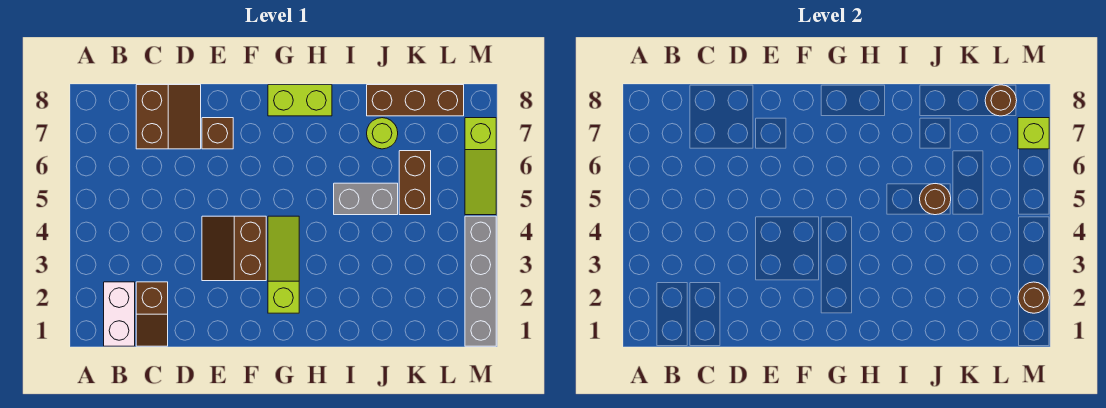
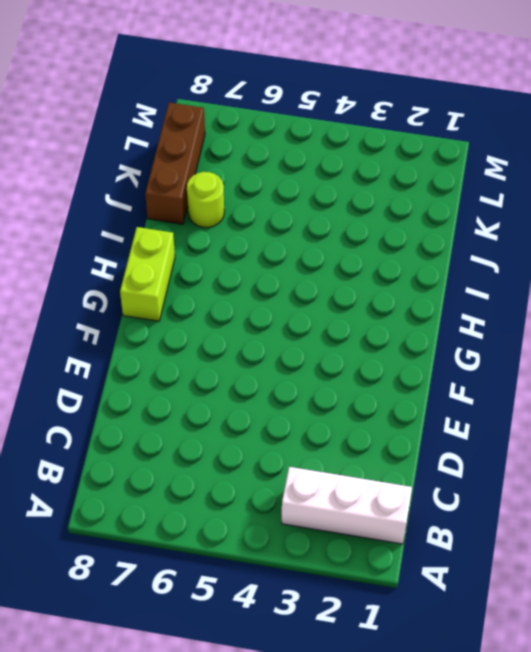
white 1x3 brick [282,467,412,544] -> white 1x2 brick [104,282,135,346]
none -> brown 1x2 slope [136,282,168,346]
none -> brown 2x2 slope [136,85,201,149]
none -> brown 2x2 slope [202,216,266,281]

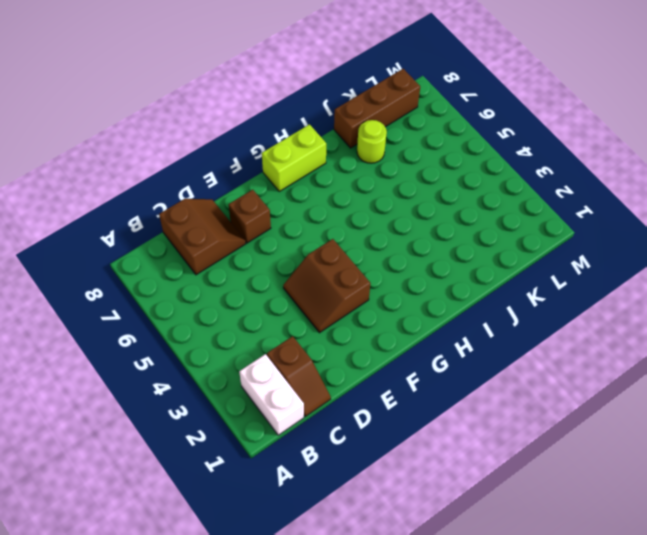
none -> lime 1x3 slope [268,216,299,313]
none -> grey 1x2 brick [334,183,398,215]
none -> brown 1x2 brick [399,151,431,215]

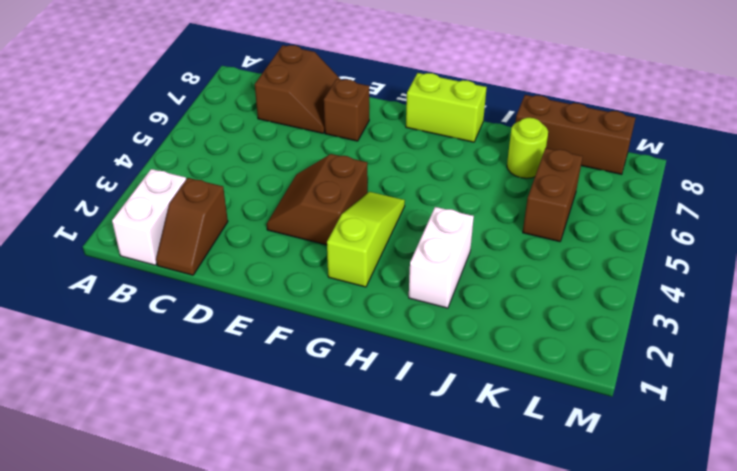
white 1x2 brick [409,207,474,308] -> none
none -> grey 1x2 brick [334,183,398,215]
none -> grey 1x4 brick [465,216,496,346]
none -> lime 1x3 slope [465,118,496,215]

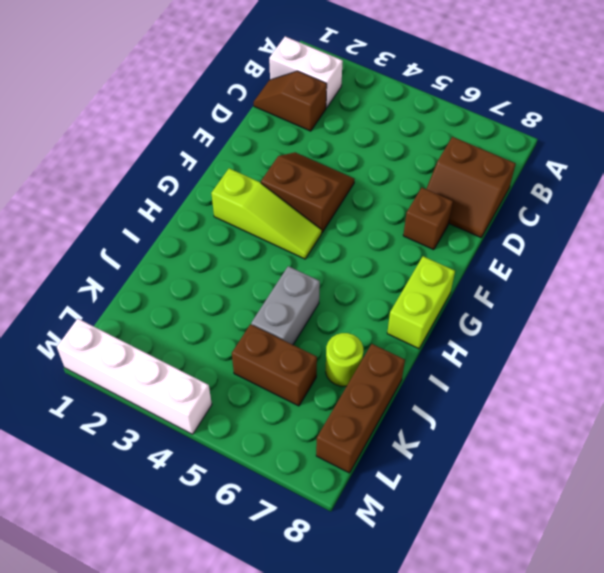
white 1x4 brick [57,319,212,434] -> grey 1x4 brick [465,216,496,346]
none -> lime 1x3 slope [465,118,496,215]
none -> brown 1x1 round brick [920,184,951,215]
none -> brown 1x1 round brick [985,85,1017,116]

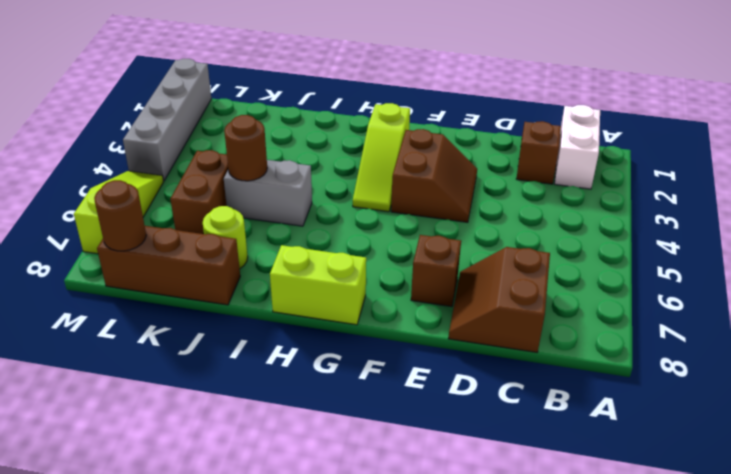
none -> brown 1x1 round brick [1018,282,1049,313]
none -> lime 1x1 brick [1018,118,1049,149]

